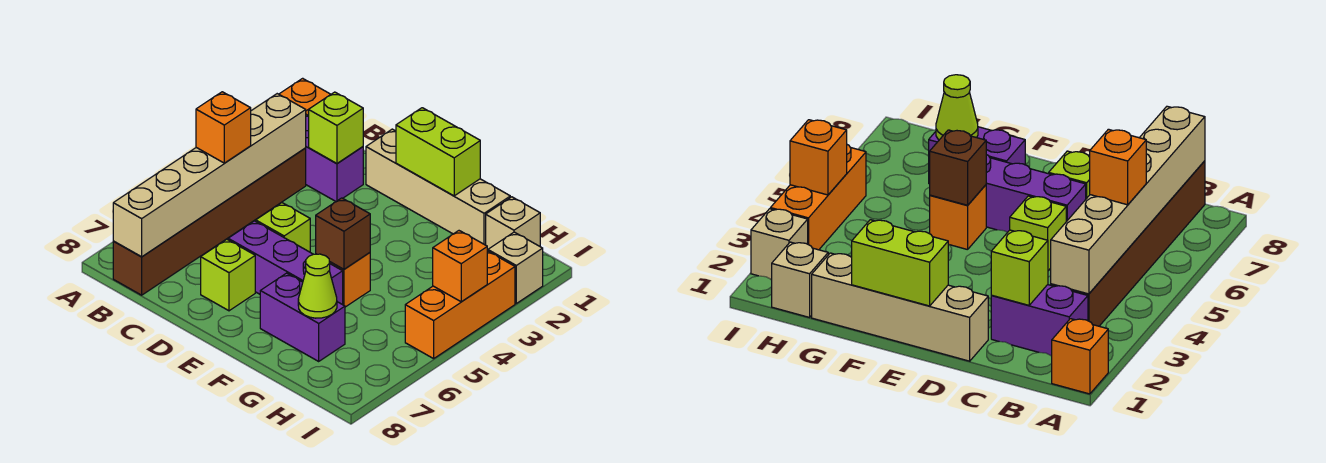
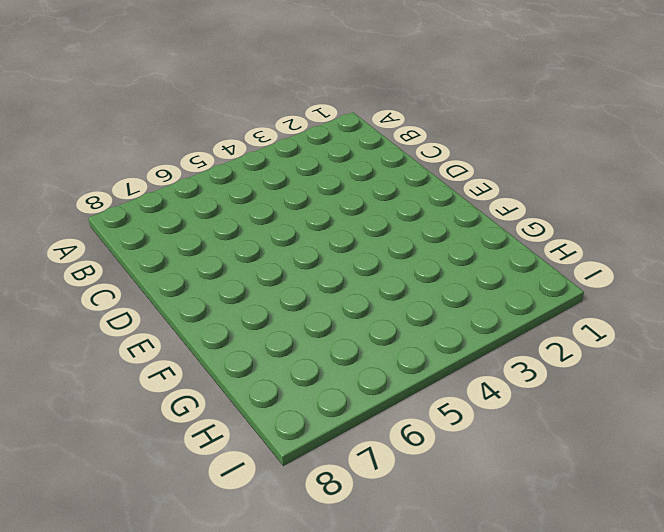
none -> orange 1x1 brick [279,78,331,116]
none -> purple 1x2 brick [306,115,363,201]
none -> brown 1x6 brick [113,148,306,295]

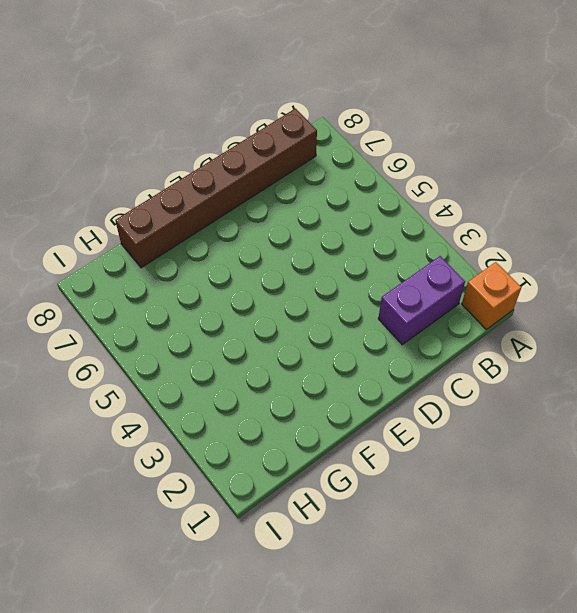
brown 1x6 brick [115,109,317,268] -> brown 1x6 brick turned to [113,148,306,295]
none -> tan 1x4 brick [366,129,510,245]
none -> lime 1x1 brick [256,203,310,252]
none -> purple 1x3 brick [228,221,343,305]

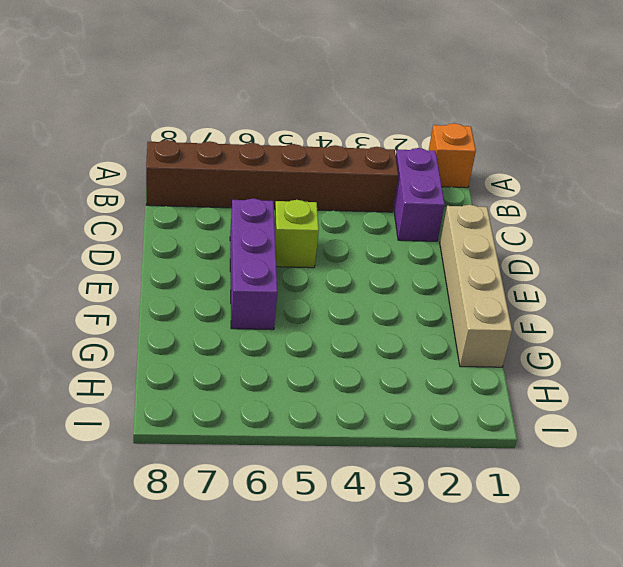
none -> lime 1x1 brick [201,239,255,311]
none -> orange 1x1 brick [330,253,370,307]
none -> purple 1x2 brick [260,273,345,361]

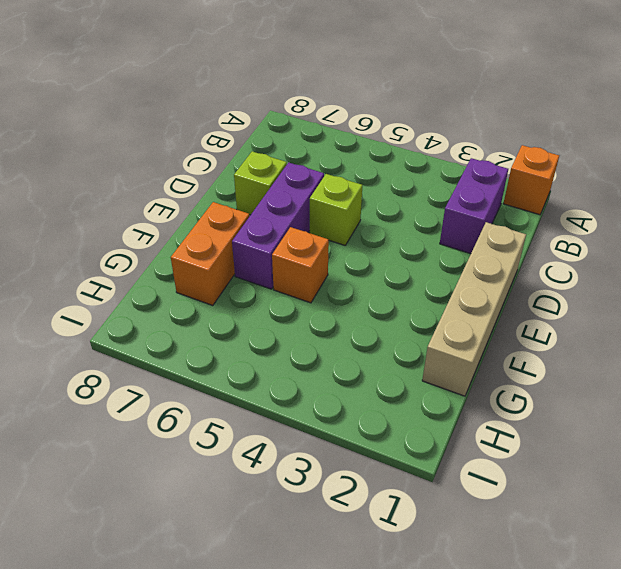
orange 1x2 brick [171,202,250,306] -> purple 1x2 brick [260,273,345,361]
none -> brown 1x6 brick [113,148,306,295]
none -> tan 1x1 brick [486,197,540,251]
none -> tan 1x1 brick [488,232,543,303]

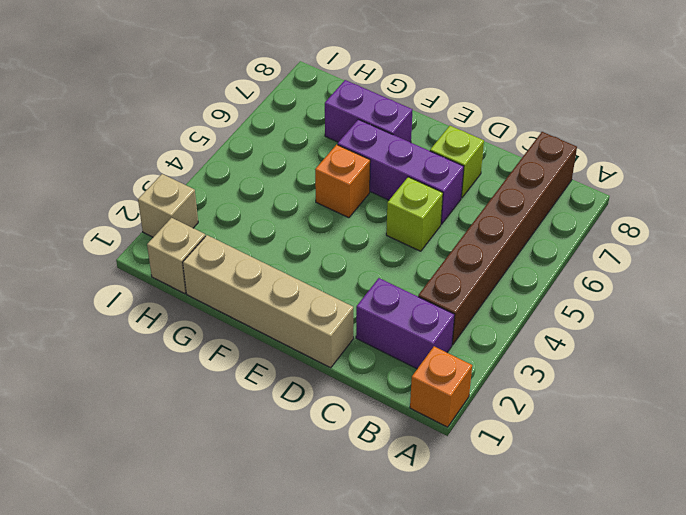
none -> orange 1x3 brick [405,251,515,359]
none -> tan 1x6 brick [113,94,306,257]
none -> lime 1x1 brick [309,92,363,164]

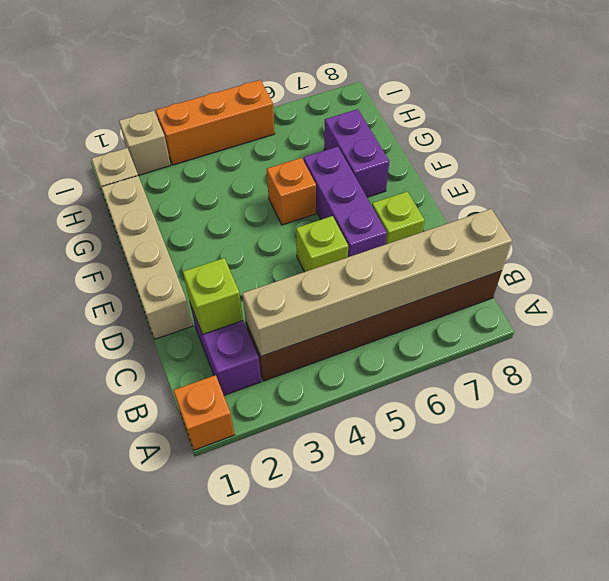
none -> lime 1x2 brick [396,108,480,196]
none -> brown 1x1 brick [316,198,370,269]
none -> lime 1x1 cone [298,254,337,318]

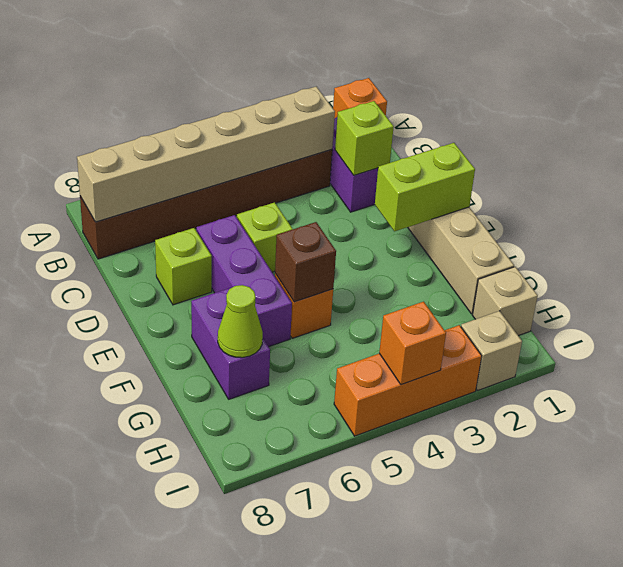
lime 1x2 brick [375,143,475,231] -> lime 1x2 brick turned to [396,108,480,196]
none -> orange 1x1 brick [196,92,251,163]

